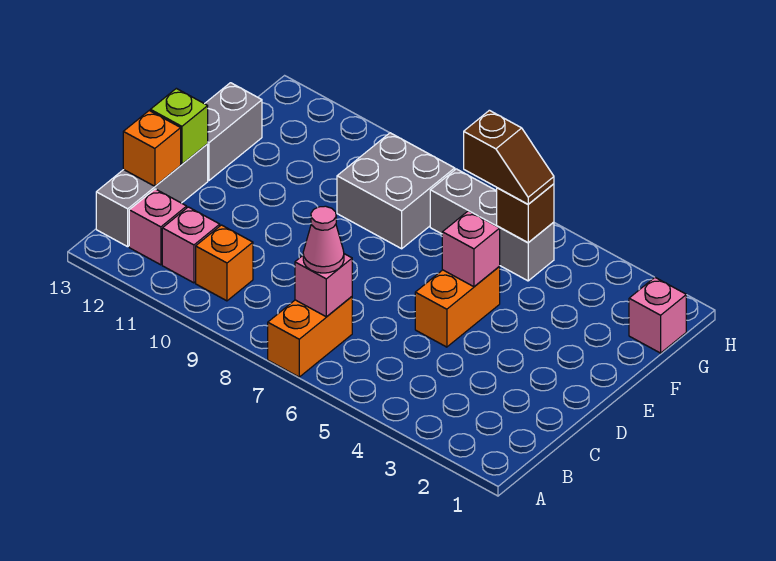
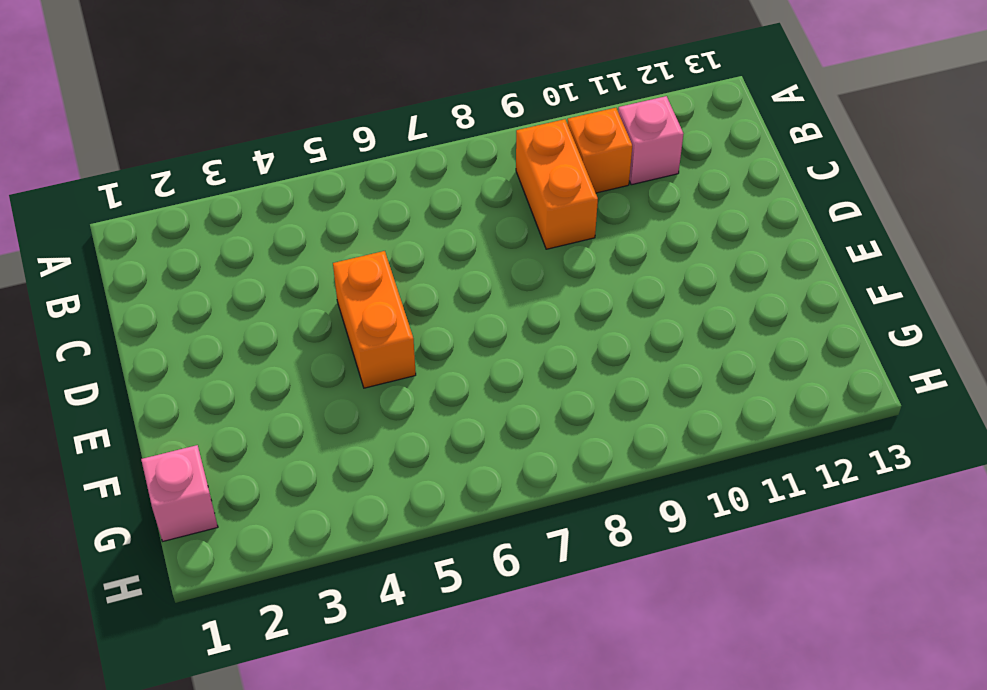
orange 1x2 brick [516,119,598,249] -> orange 1x2 brick moved to [268,297,352,377]
none -> pink 1x1 brick [129,189,187,265]
none -> grey 1x3 brick [96,144,208,247]
none -> grey 1x2 brick [205,83,262,180]

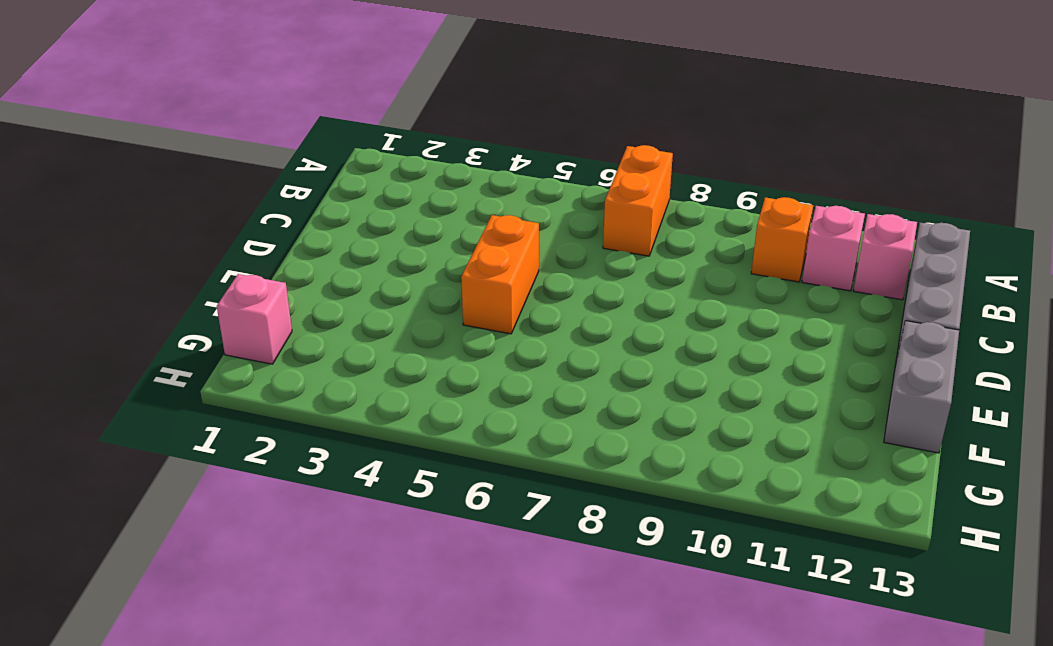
none -> grey 2x2 brick [337,133,455,249]
none -> grey 1x3 brick [430,169,554,281]
none -> pink 1x1 brick [295,254,352,317]

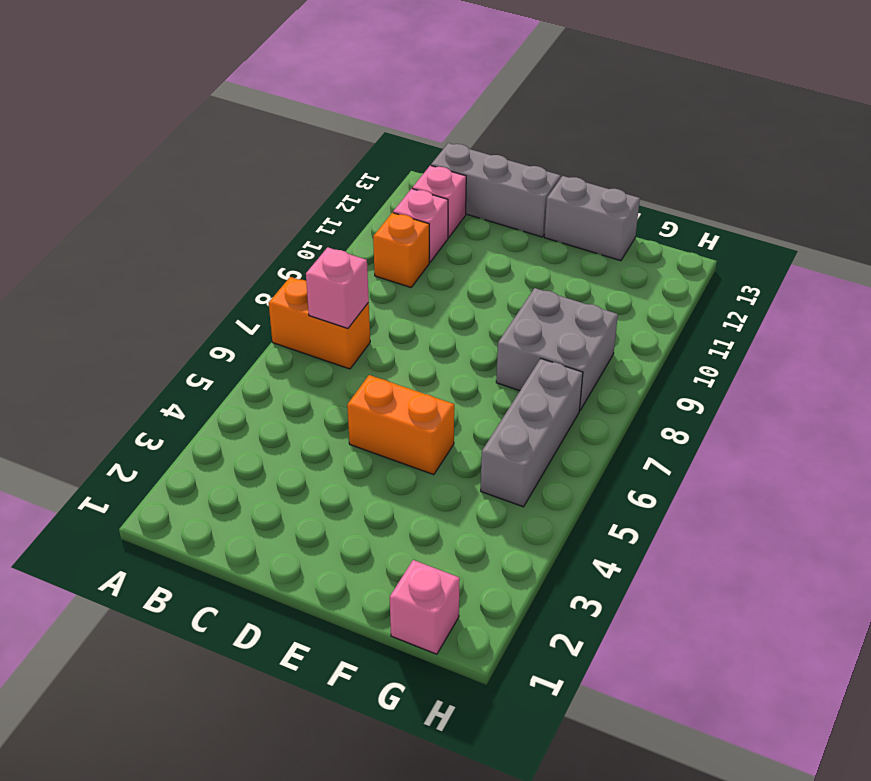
none -> orange 1x1 brick [123,111,181,186]
none -> lime 1x1 brick [150,88,208,164]
none -> pink 1x1 brick [442,211,500,287]

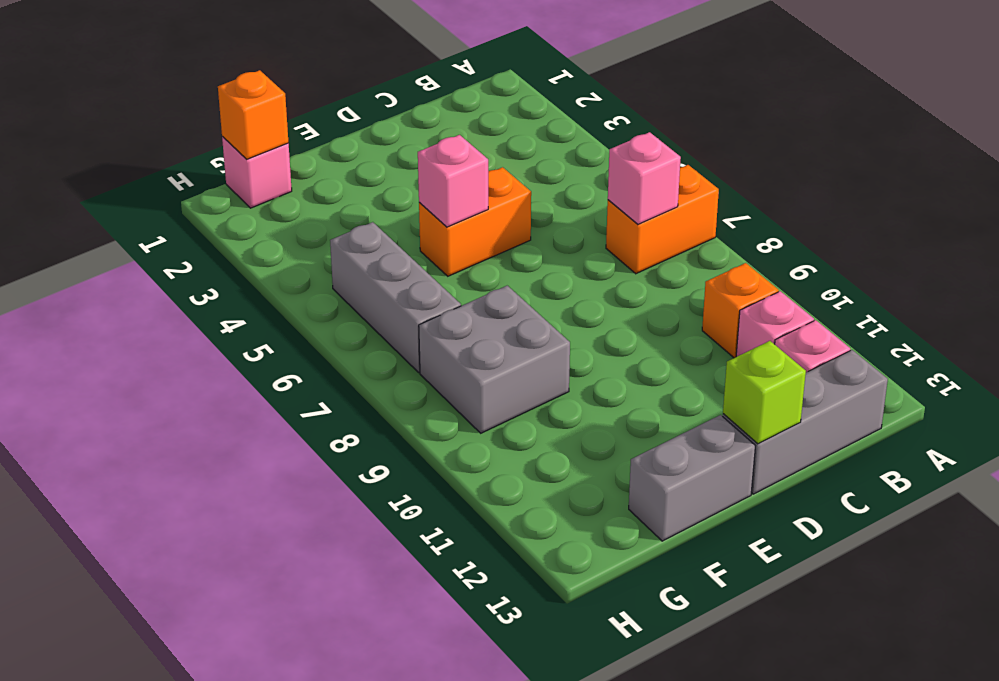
orange 1x1 brick [218,70,288,159] -> orange 1x1 brick moved to [123,111,181,186]
none -> brown 1x1 brick [497,184,554,243]
none -> pink 1x1 cone [303,206,344,273]
none -> brown 1x2 slope [464,110,554,204]

